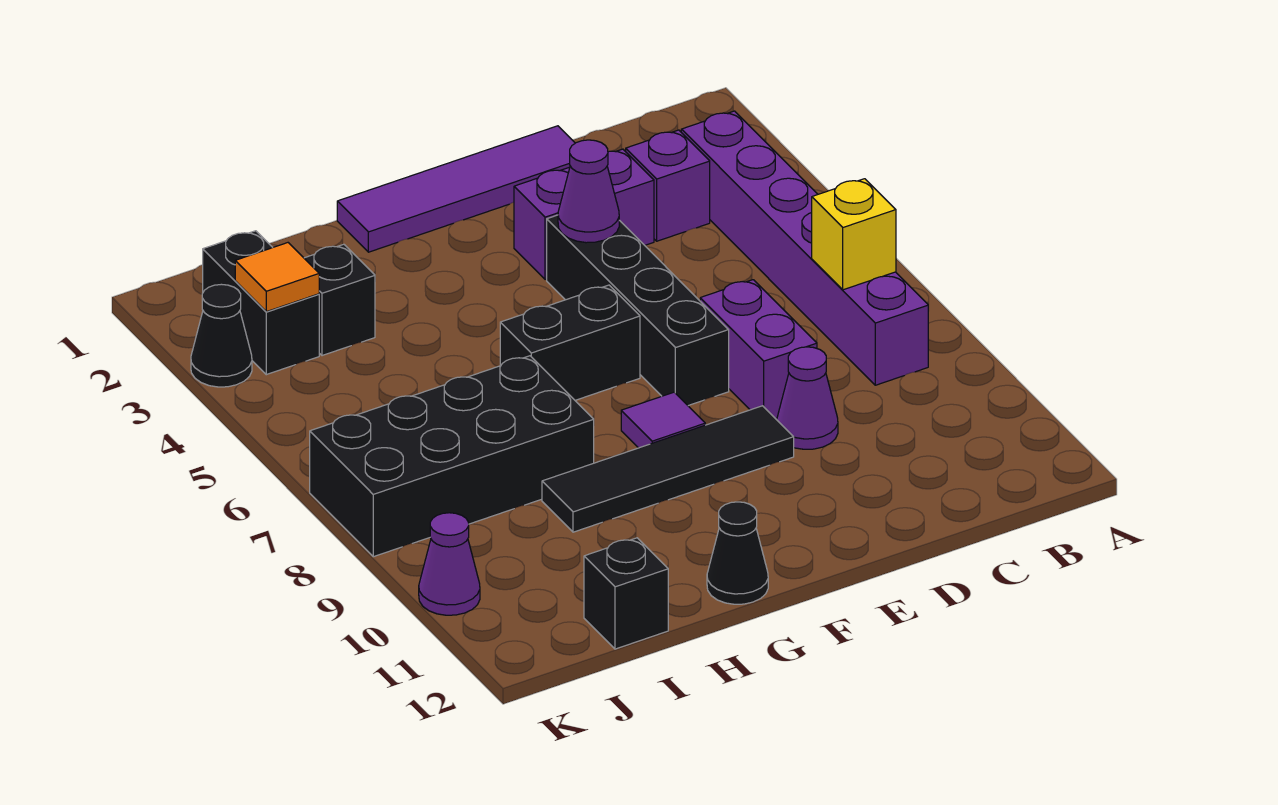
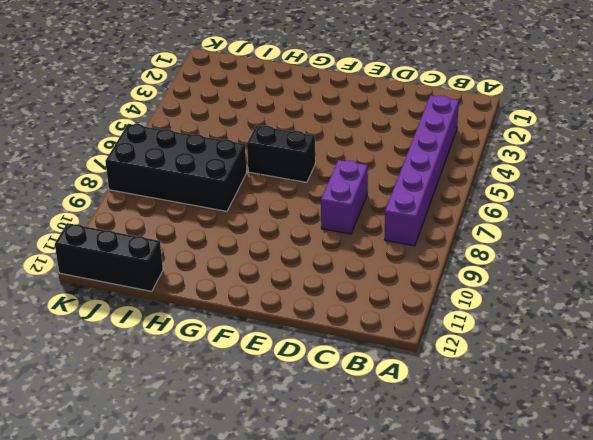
black 1x3 brick [55,223,163,291] -> black 1x1 brick [584,538,668,649]
none -> purple 1x1 brick [626,130,710,241]
none -> purple 1x4 tile [337,126,575,252]
none -> purple 1x2 brick [514,149,654,279]

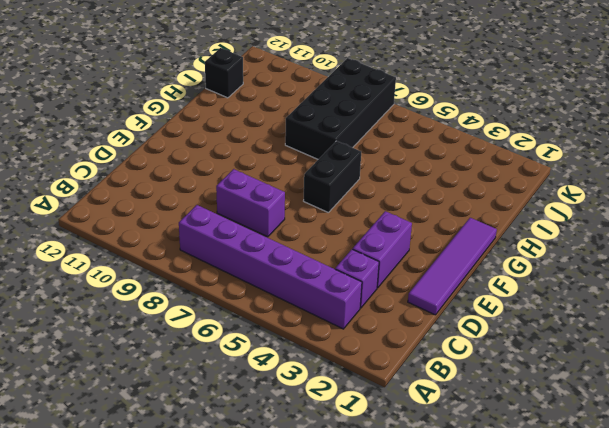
none -> purple 1x1 cone [776,347,838,449]
none -> black 1x4 brick [547,215,729,406]
none -> black 1x4 tile [542,406,794,532]

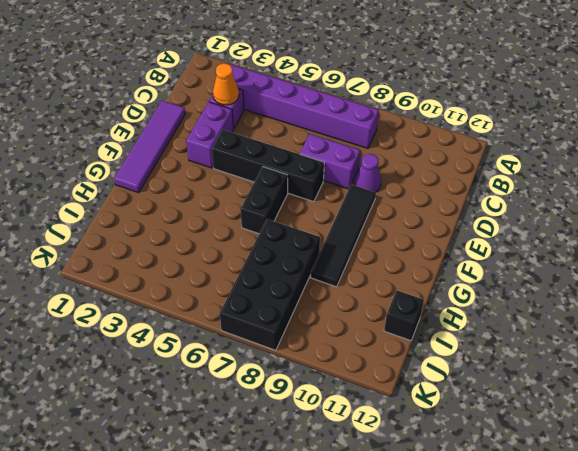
orange 1x1 cone [213,63,239,105] -> none
none -> purple 1x1 tile [621,392,705,448]
none -> black 1x1 cone [707,502,768,604]
none -> black 1x1 brick [304,244,375,356]

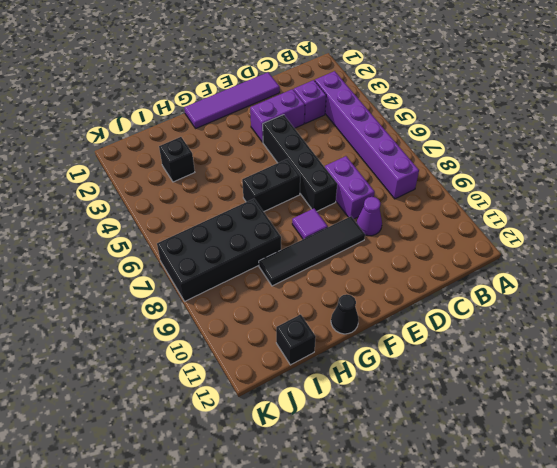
none -> black 1x2 brick [203,231,319,375]
none -> black 1x1 cone [191,284,252,387]
none -> purple 1x1 cone [419,513,480,615]

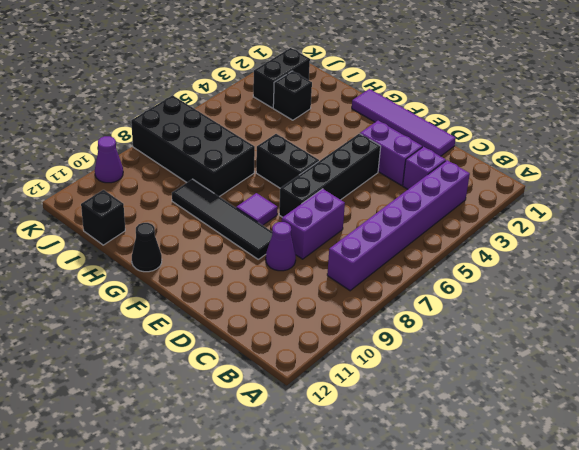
none -> black 1x1 cone [191,284,252,387]
none -> yellow 1x1 brick [812,179,896,290]
none -> purple 1x1 cone [558,140,619,243]

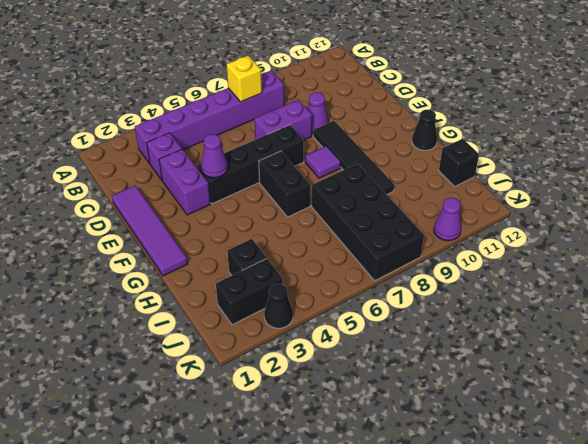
none -> orange 1x1 tile [235,243,319,312]

